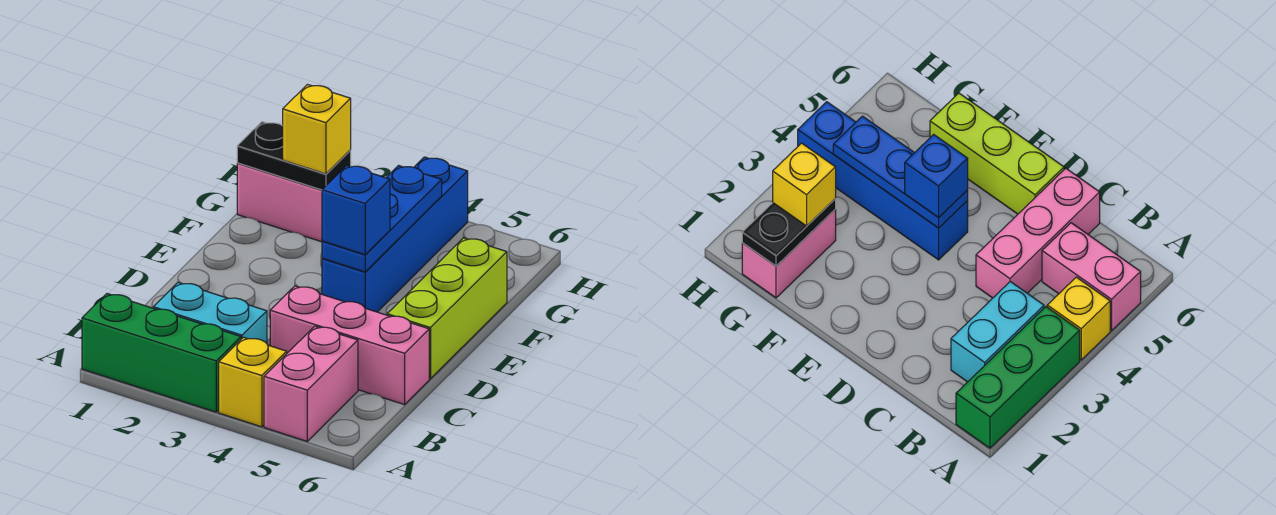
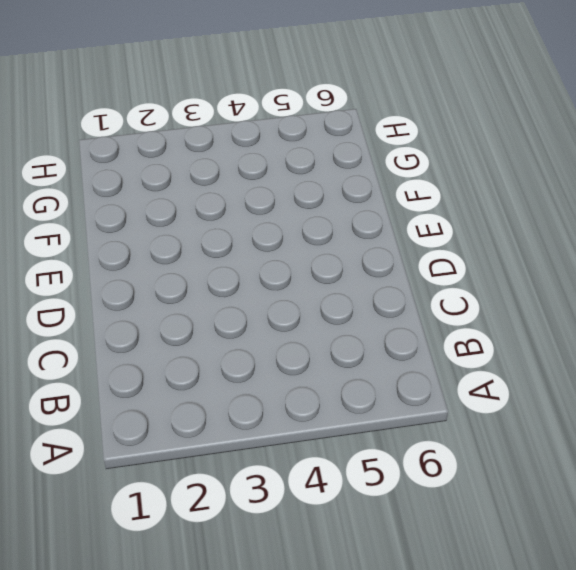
none -> green 1x3 brick [82,294,241,412]
none -> yellow 1x1 brick [219,337,287,427]
none -> pink 1x2 brick [264,326,358,441]

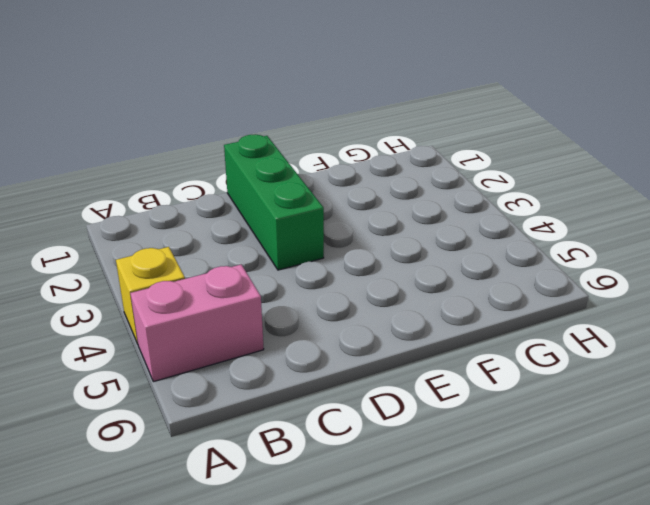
green 1x3 brick [224,134,324,270] -> green 1x3 brick moved to [82,294,241,412]
none -> cyan 1x2 brick [153,282,267,343]
none -> pink 1x3 brick [270,286,429,405]
none -> lime 1x3 brick [387,238,507,379]

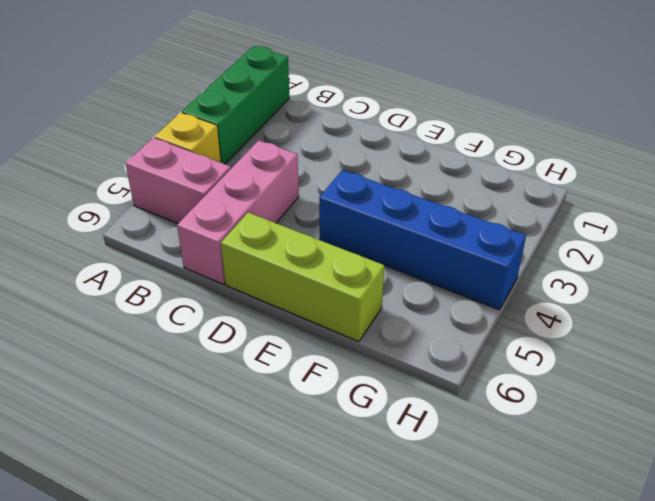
none -> cyan 1x2 brick [153,282,267,343]
none -> pink 1x2 brick [237,163,322,242]
none -> blue 1x3 plate [322,166,442,272]

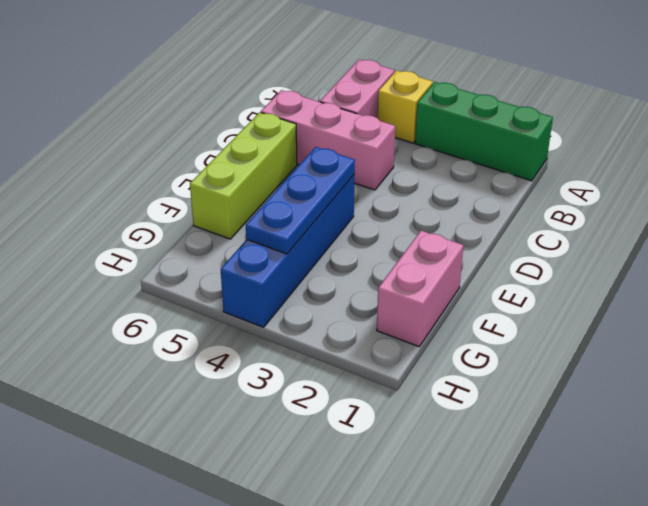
pink 1x2 brick [377,231,463,346] -> pink 1x2 brick turned to [237,163,322,242]
none -> cyan 1x2 brick [153,282,267,343]
none -> black 1x2 plate [237,122,351,190]
none -> blue 1x1 brick [322,165,390,255]

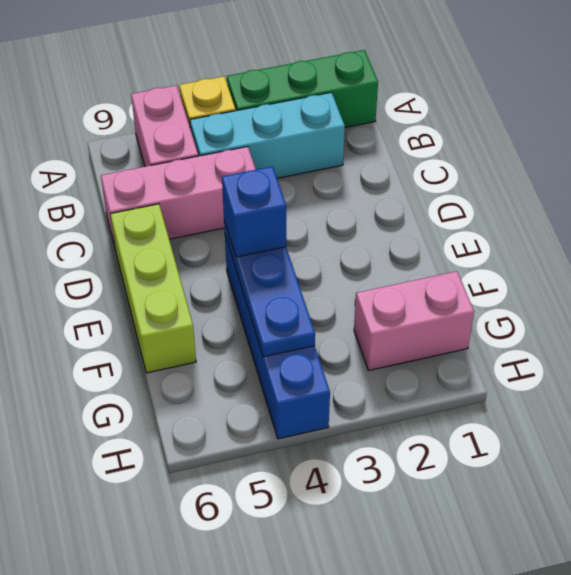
cyan 1x3 brick [190,92,345,178] -> cyan 1x2 brick [153,282,267,343]
none -> black 1x2 plate [237,122,351,190]
none -> yellow 1x1 brick [283,85,351,174]

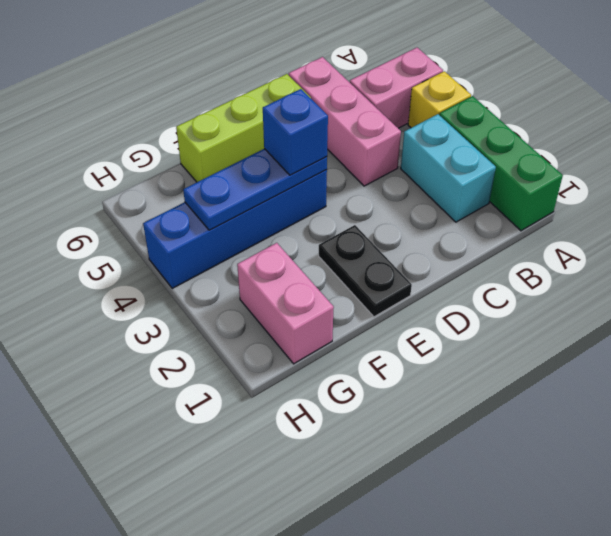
black 1x2 plate [319,225,412,317] -> black 1x2 plate moved to [237,122,351,190]
none -> yellow 1x1 brick [283,85,351,174]

